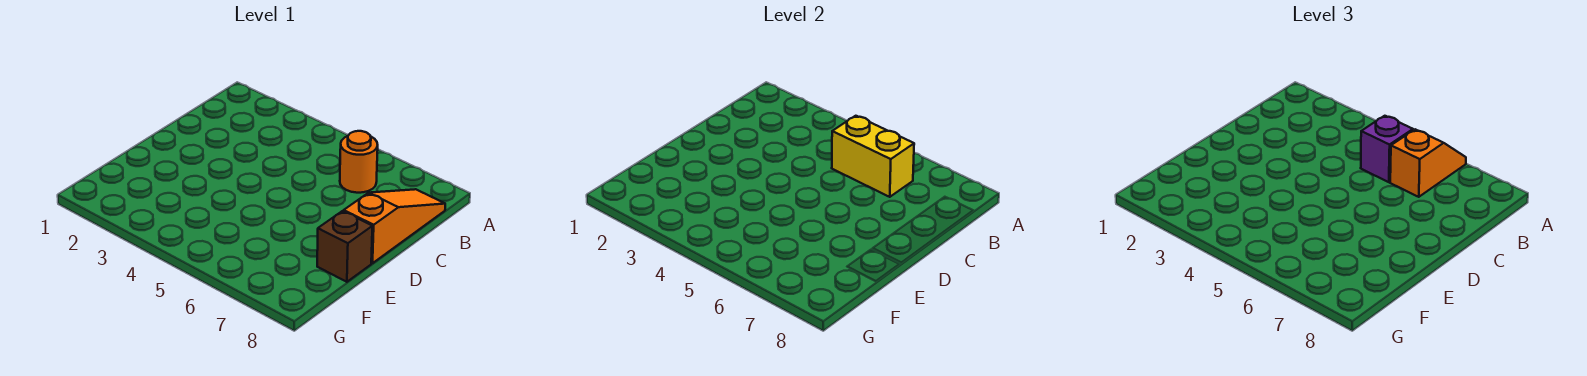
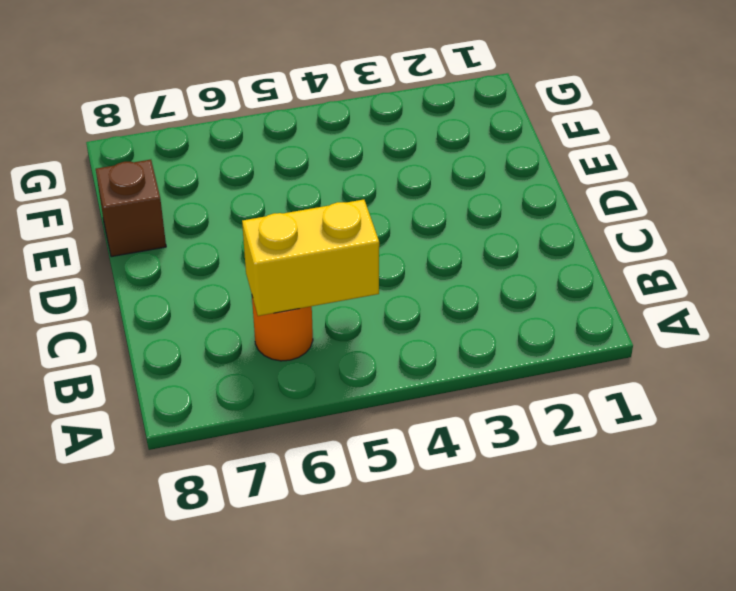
none -> orange 1x3 slope [344,189,445,263]
none -> orange 1x2 slope [1390,129,1466,197]

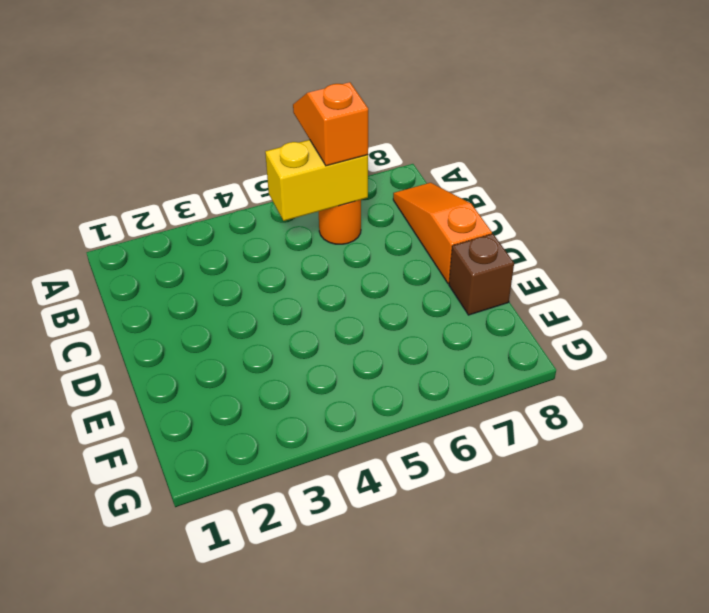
none -> purple 1x1 brick [1361,116,1413,182]

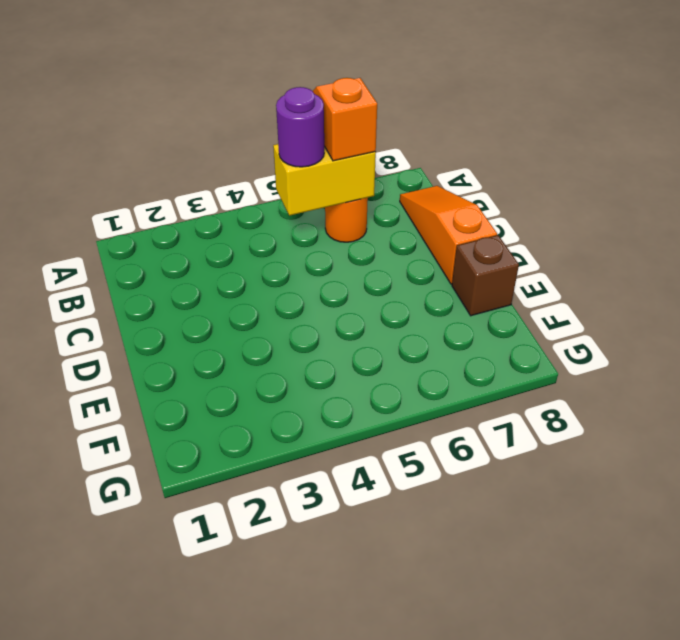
purple 1x1 round brick [276,87,324,167] -> purple 1x1 brick [1361,116,1413,182]

